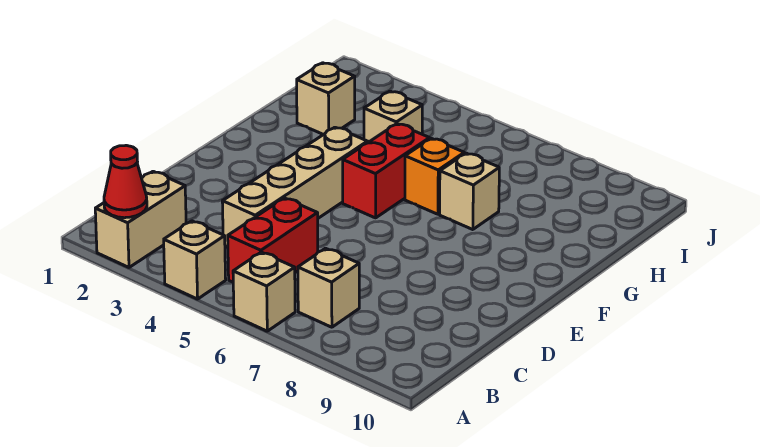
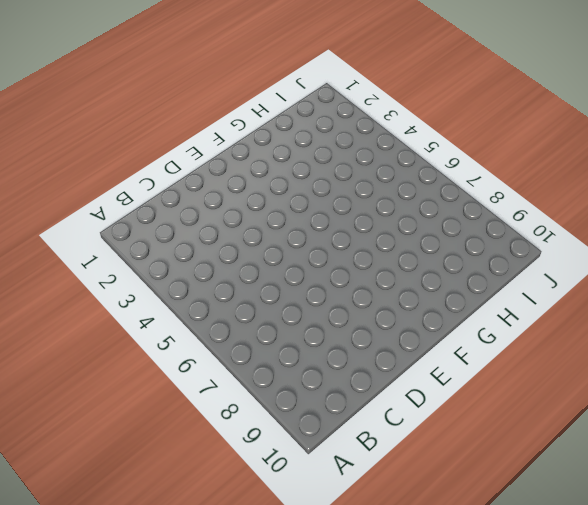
none -> tan 1x2 brick [95,171,186,267]
none -> tan 1x1 brick [164,221,226,299]
none -> tan 1x1 brick [233,252,295,331]

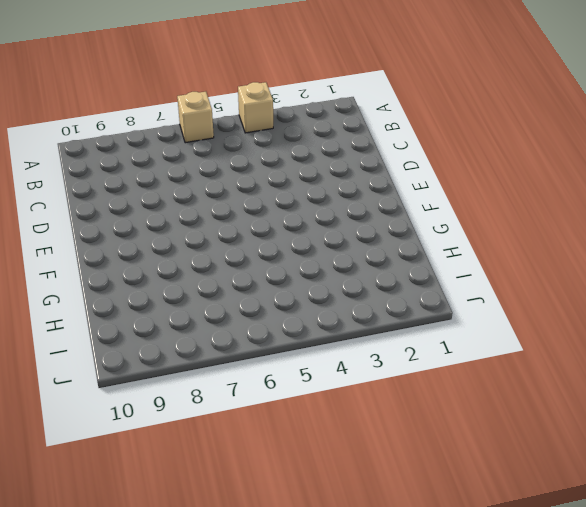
none -> tan 1x2 brick [95,171,186,267]
none -> red 1x2 brick [228,198,318,282]
none -> tan 1x1 brick [298,248,359,327]

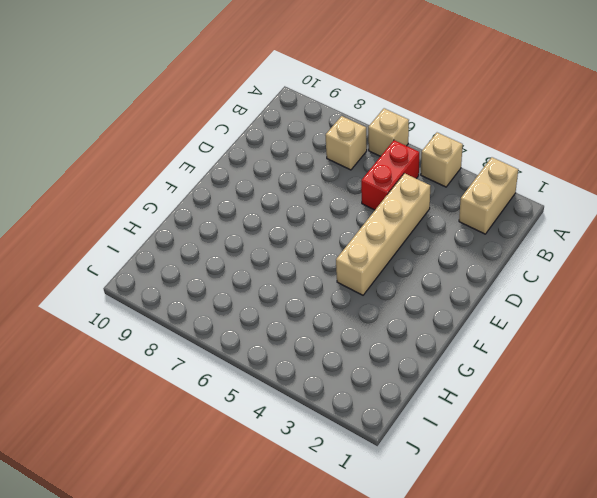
none -> red 1x2 brick [343,124,430,218]
none -> orange 1x1 brick [405,138,464,214]
none -> tan 1x1 brick [440,153,499,230]

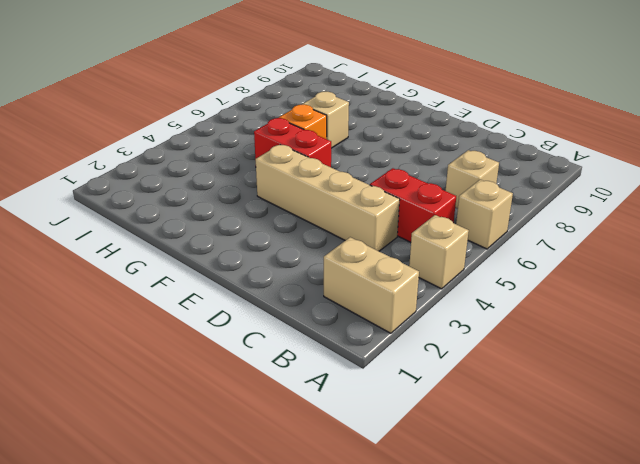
none -> tan 1x1 brick [297,63,355,135]
none -> tan 1x1 brick [364,91,422,142]
none -> red 1x1 cone [104,145,147,218]

